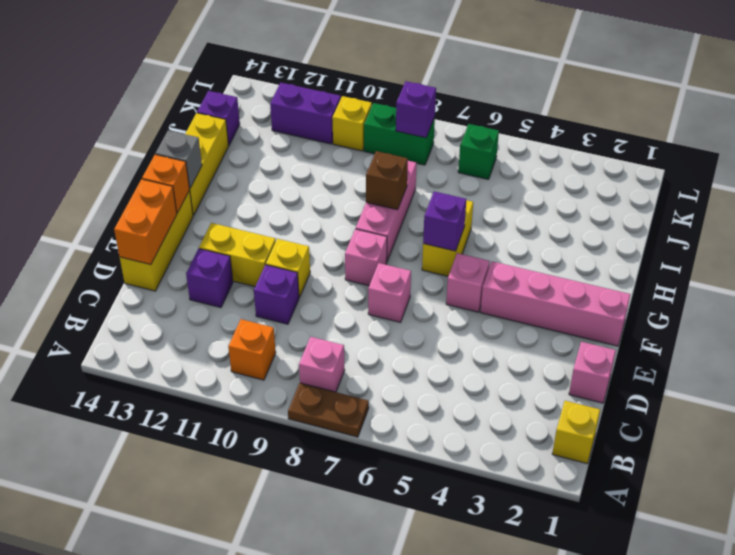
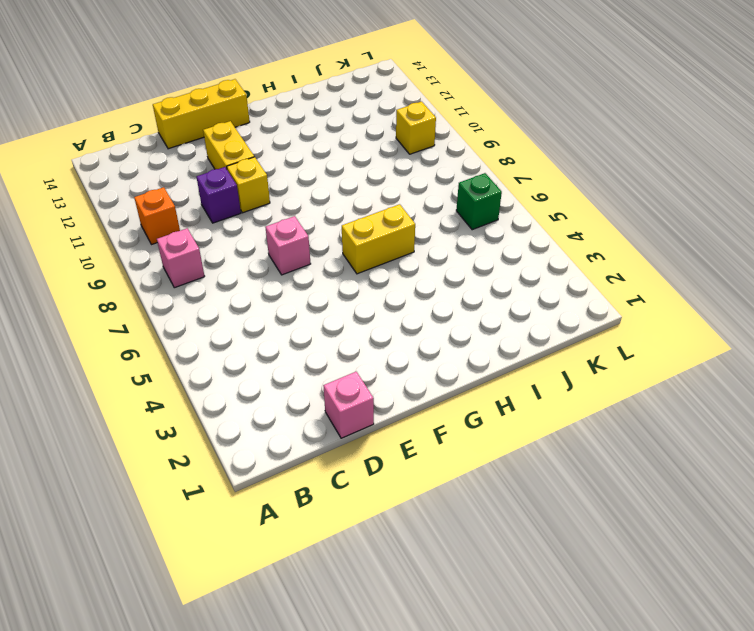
none -> brown 1x2 plate [288,383,369,437]
none -> yellow 1x1 brick [552,401,600,464]
none -> purple 1x1 brick [186,249,233,308]

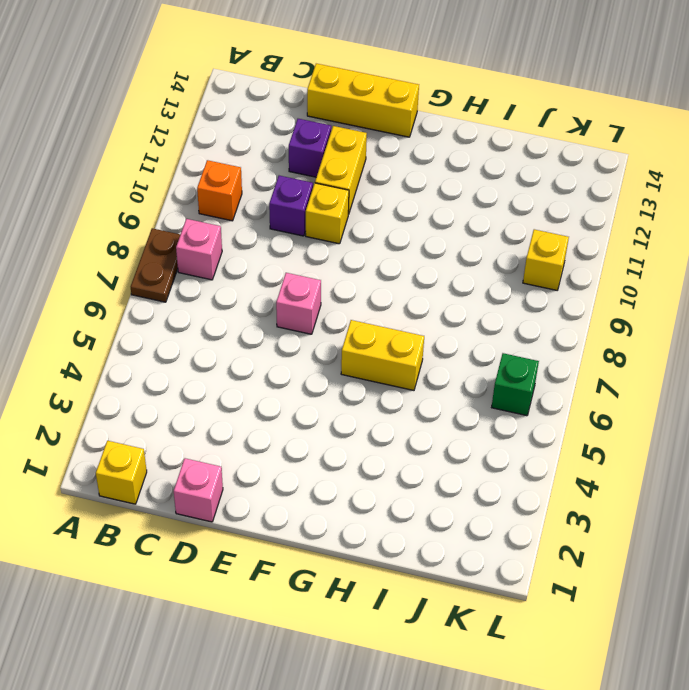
none -> pink 1x4 brick [480,261,630,346]
none -> pink 1x1 brick [446,253,490,312]
none -> pink 1x1 brick [345,229,387,286]

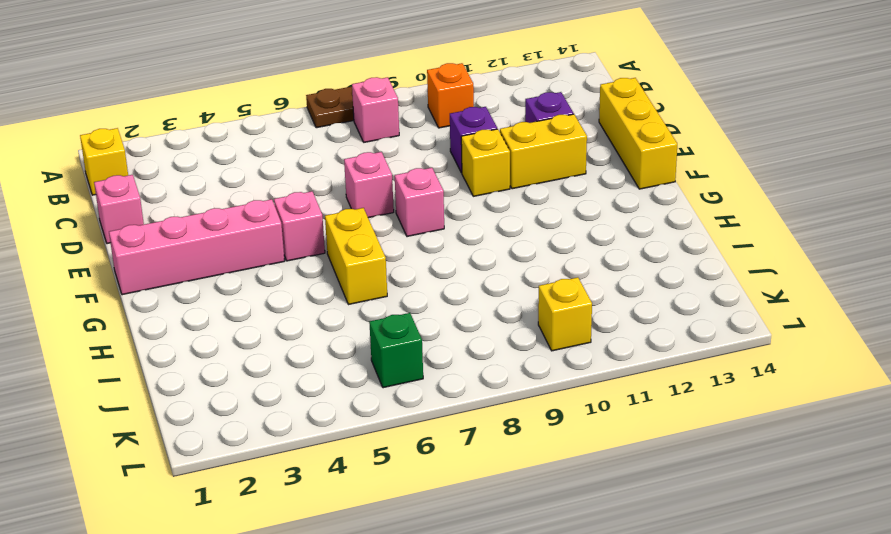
none -> pink 1x3 brick [356,161,417,261]
none -> yellow 1x3 brick [185,113,229,215]
none -> purple 1x1 brick [197,91,240,145]

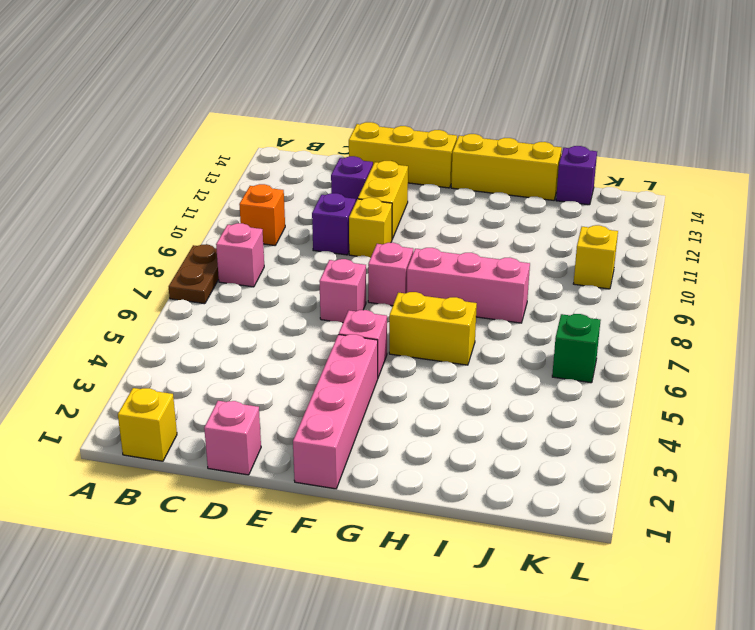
none -> green 1x2 brick [364,103,435,165]
none -> purple 1x2 brick [270,83,341,144]
none -> orange 1x2 brick [114,179,177,265]

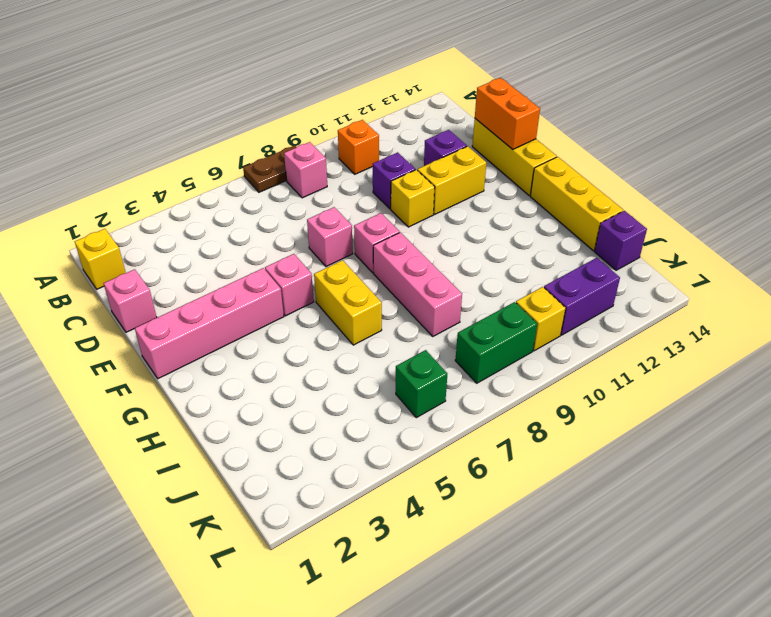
none -> orange 1x1 brick [142,154,190,213]
none -> purple 1x1 brick [423,191,466,251]
none -> grey 1x1 brick [156,130,202,188]

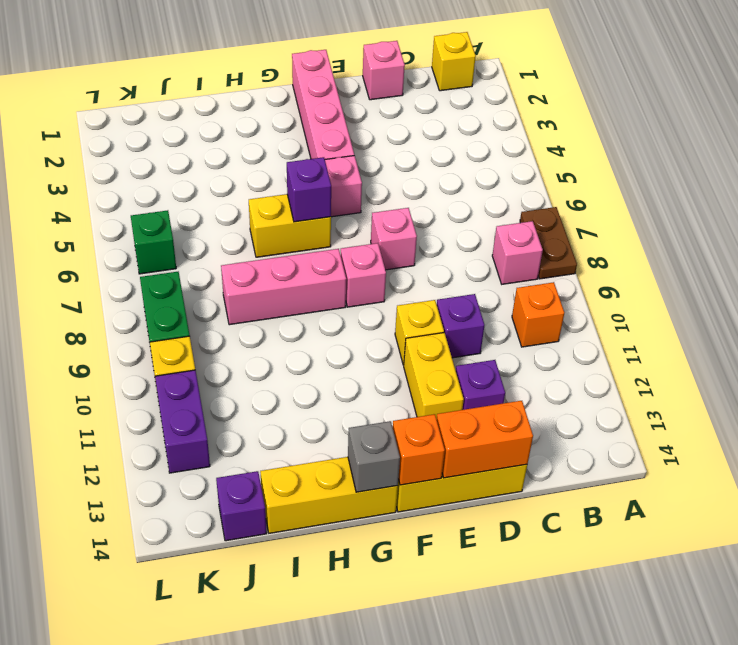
none -> brown 1x1 brick [366,151,408,210]
none -> purple 1x1 brick [396,81,436,138]

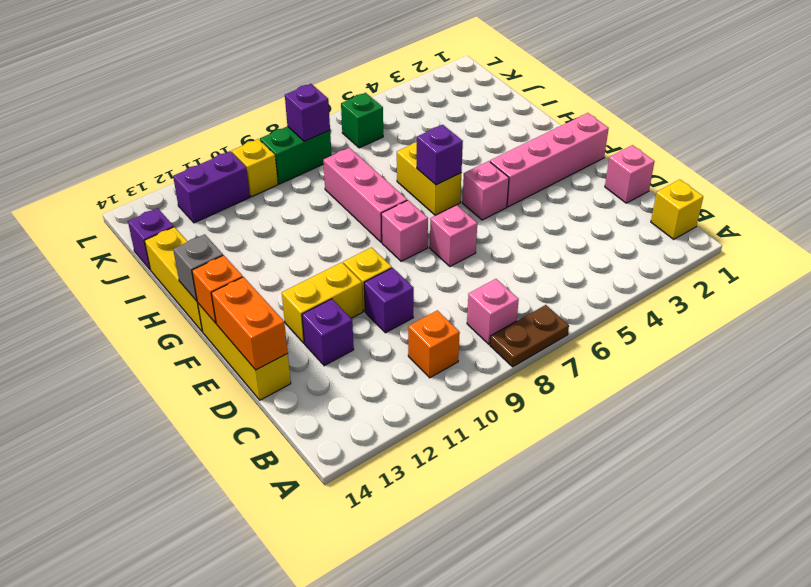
none -> brown 1x1 brick [366,151,408,210]

